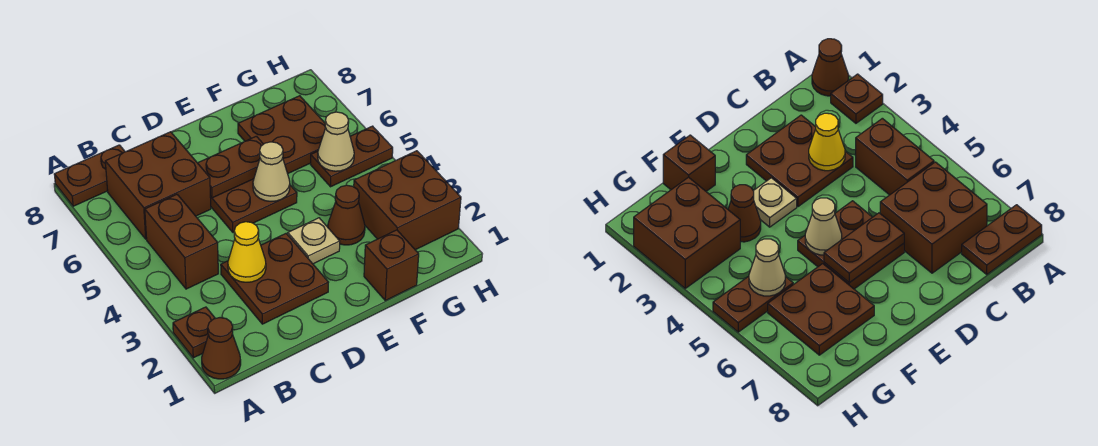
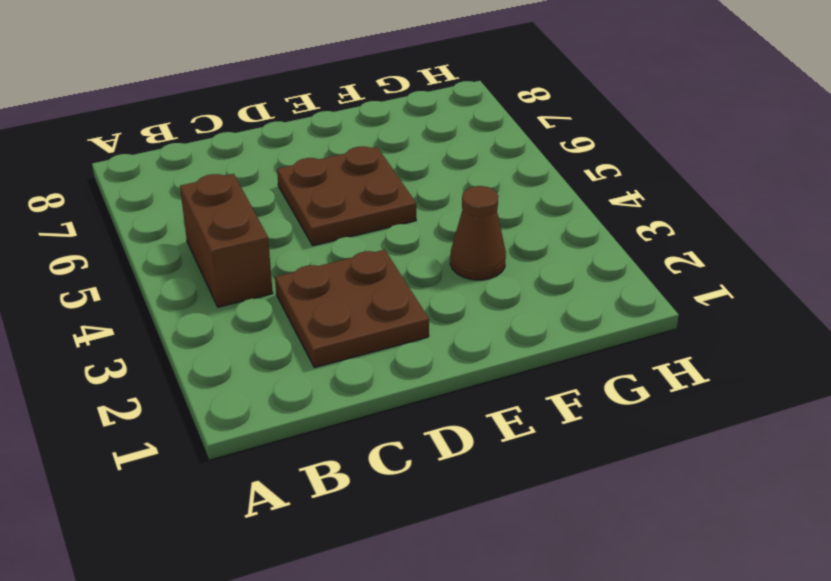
none -> brown 1x1 cone [202,318,241,379]
none -> brown 1x1 plate [173,307,215,358]
none -> brown 1x2 plate [54,145,125,206]

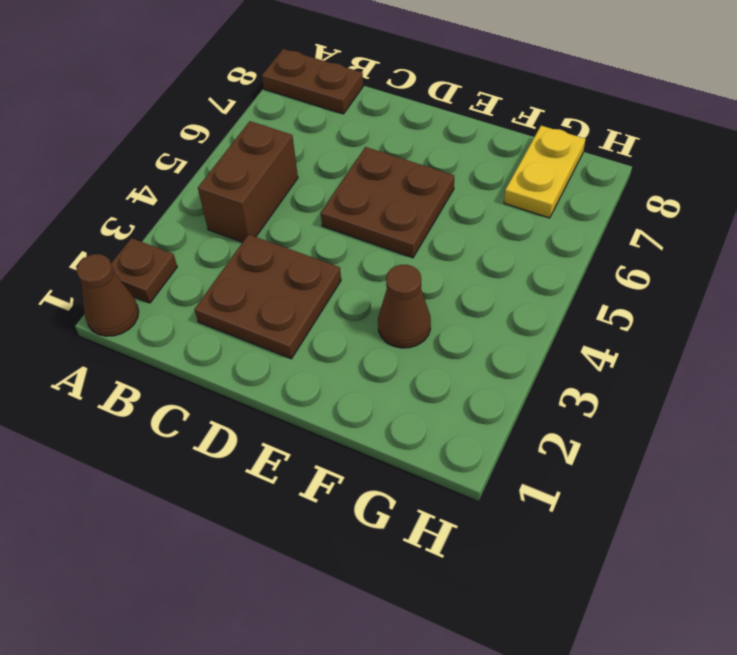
yellow 1x2 plate [504,126,586,218] -> brown 2x2 plate [238,96,326,174]
none -> brown 2x2 brick [105,132,211,239]
none -> tan 1x1 plate [288,218,340,264]
none -> brown 1x1 brick [364,230,419,301]

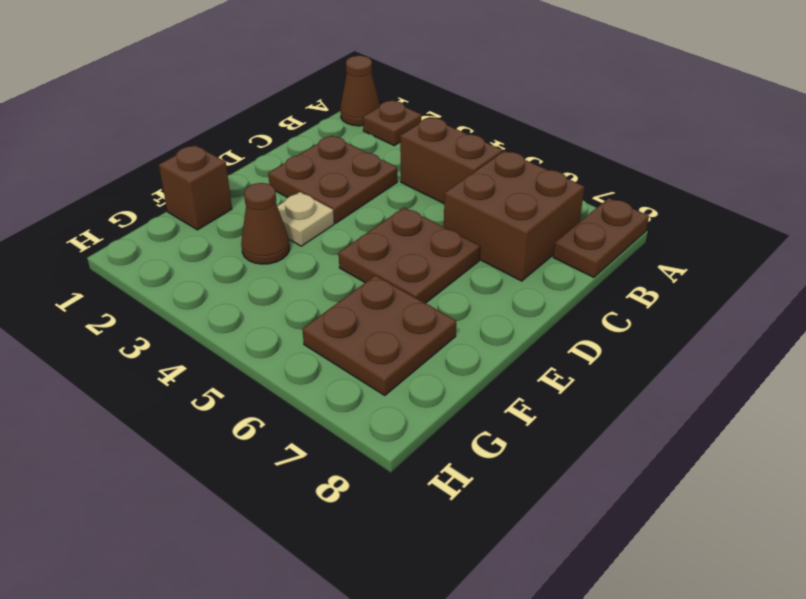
none -> brown 2x2 brick [354,151,461,250]
none -> brown 1x2 plate [311,126,393,187]
none -> yellow 1x1 cone [228,222,266,282]

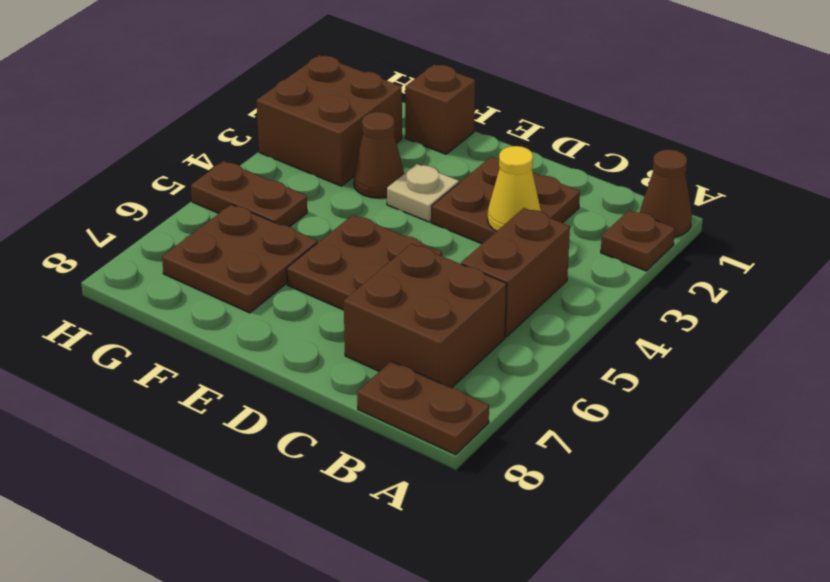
none -> brown 1x2 plate [198,136,263,198]
none -> tan 1x1 cone [253,142,290,201]
none -> tan 1x1 cone [318,112,354,171]

